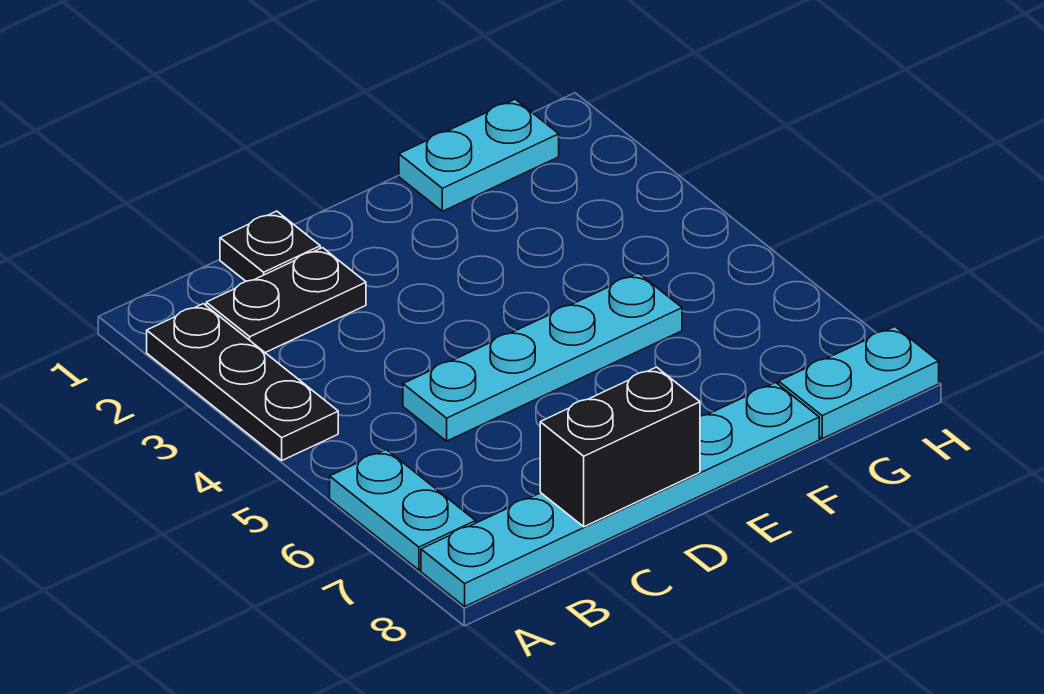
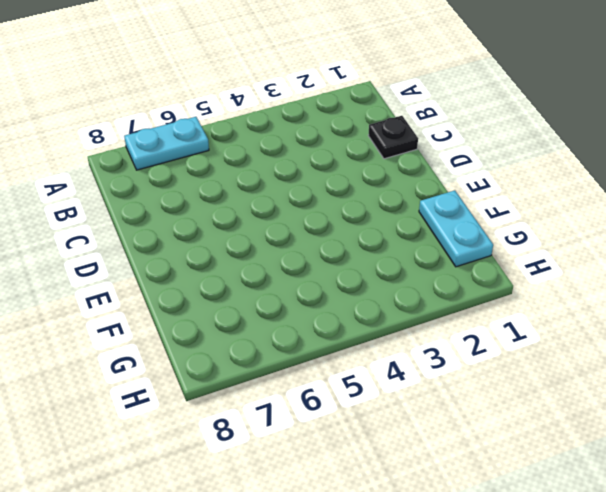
none -> black 1x3 plate [147,304,338,460]
none -> cyan 1x6 plate [421,383,819,606]

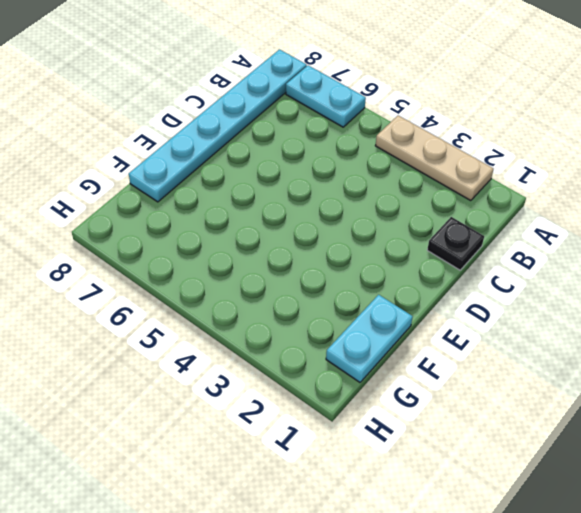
tan 1x3 plate [375,116,493,201] -> black 1x3 plate [147,304,338,460]
none -> black 1x2 plate [206,248,366,353]
none -> cyan 1x4 plate [403,273,682,441]

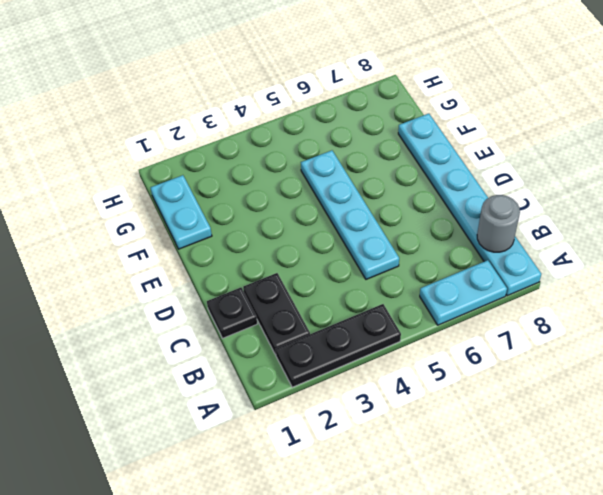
grey 1x1 round brick [477,195,520,252] -> none
none -> cyan 1x2 plate [779,327,939,439]
none -> black 1x2 brick [540,367,700,527]

